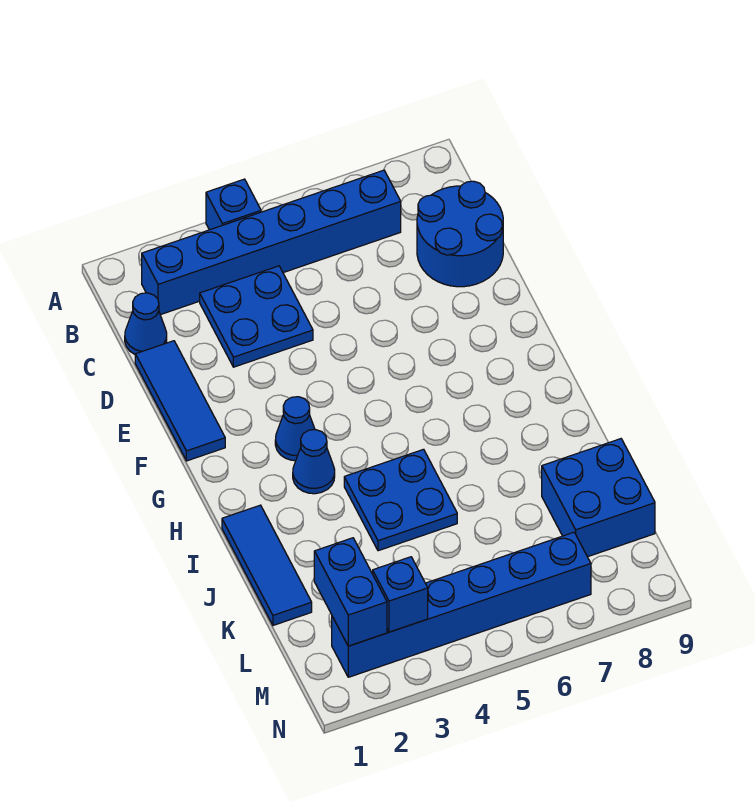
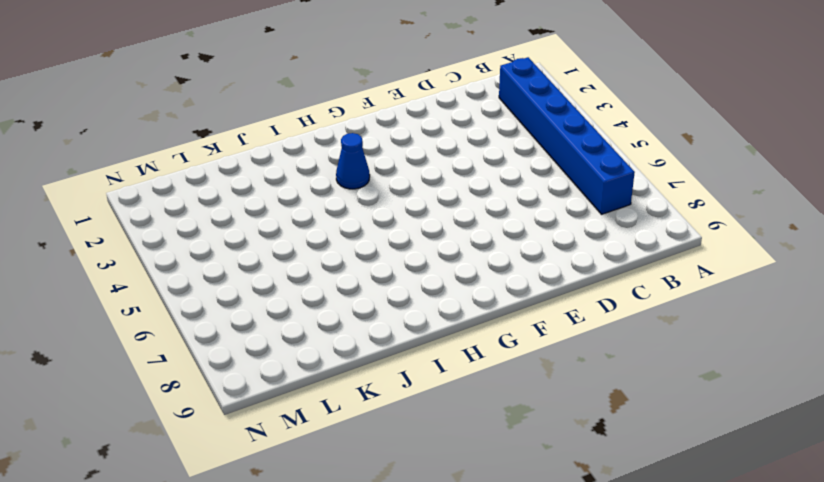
none -> blue 1x1 brick [206,179,261,230]
none -> blue 1x1 cone [125,293,167,354]
none -> blue 2x2 plate [200,266,313,367]

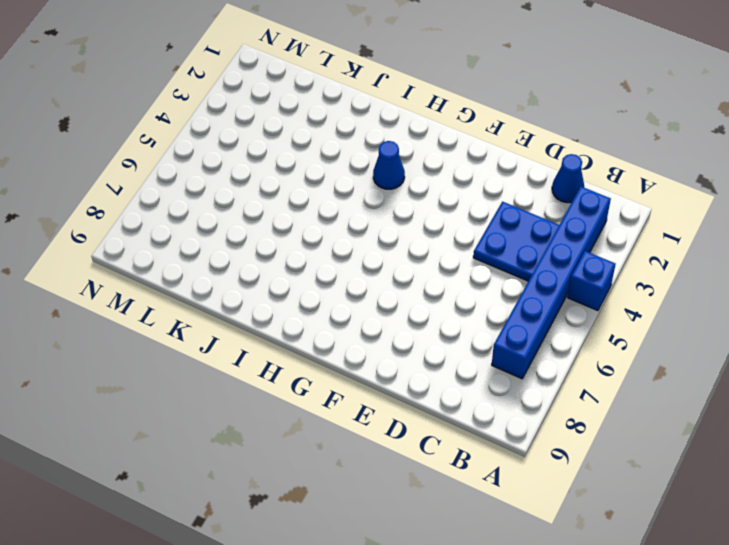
none -> blue 2x2 round brick [417,181,503,287]
none -> blue 1x3 tile [135,341,225,461]
none -> blue 1x1 cone [275,397,315,461]

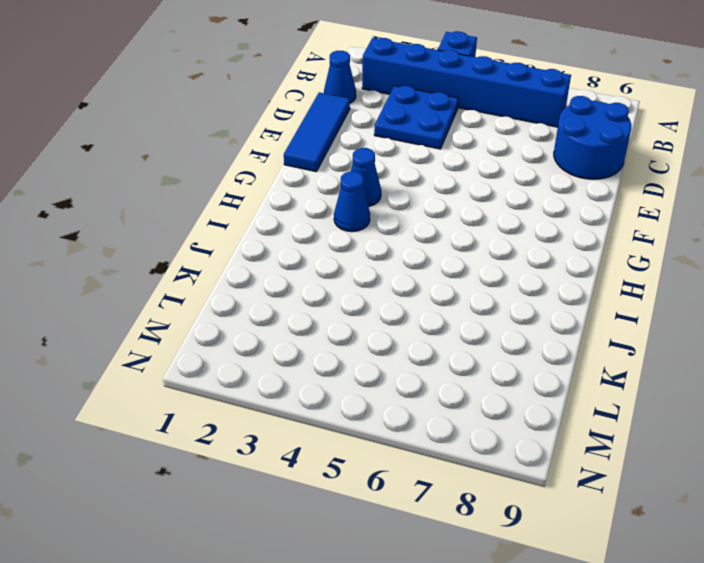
none -> blue 1x3 tile [222,505,312,625]
none -> blue 2x2 plate [344,449,457,551]
none -> blue 2x2 brick [542,439,655,557]

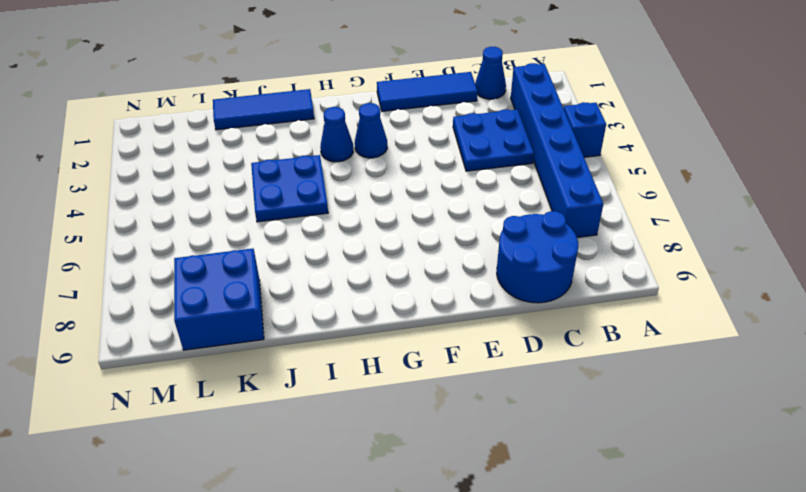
none -> blue 1x6 brick [332,532,591,677]
none -> blue 1x2 brick [314,538,387,646]
none -> blue 1x1 brick [373,557,428,632]

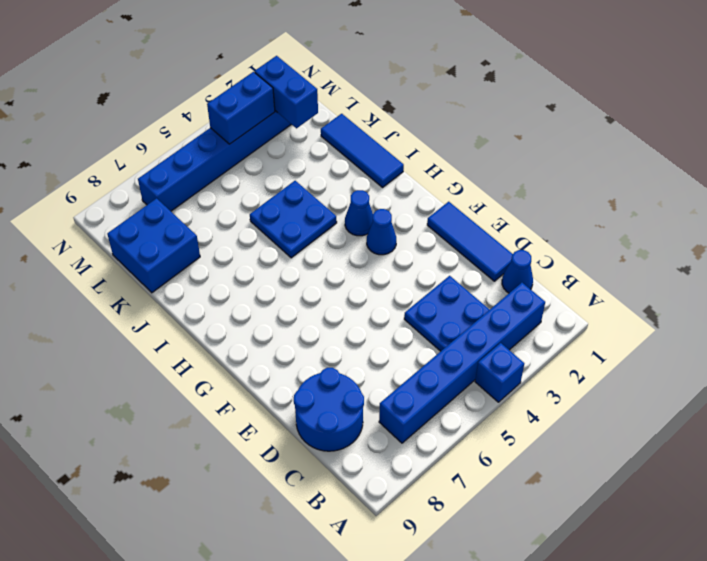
blue 1x2 brick [207,72,275,144] -> blue 1x1 brick [373,557,428,632]

